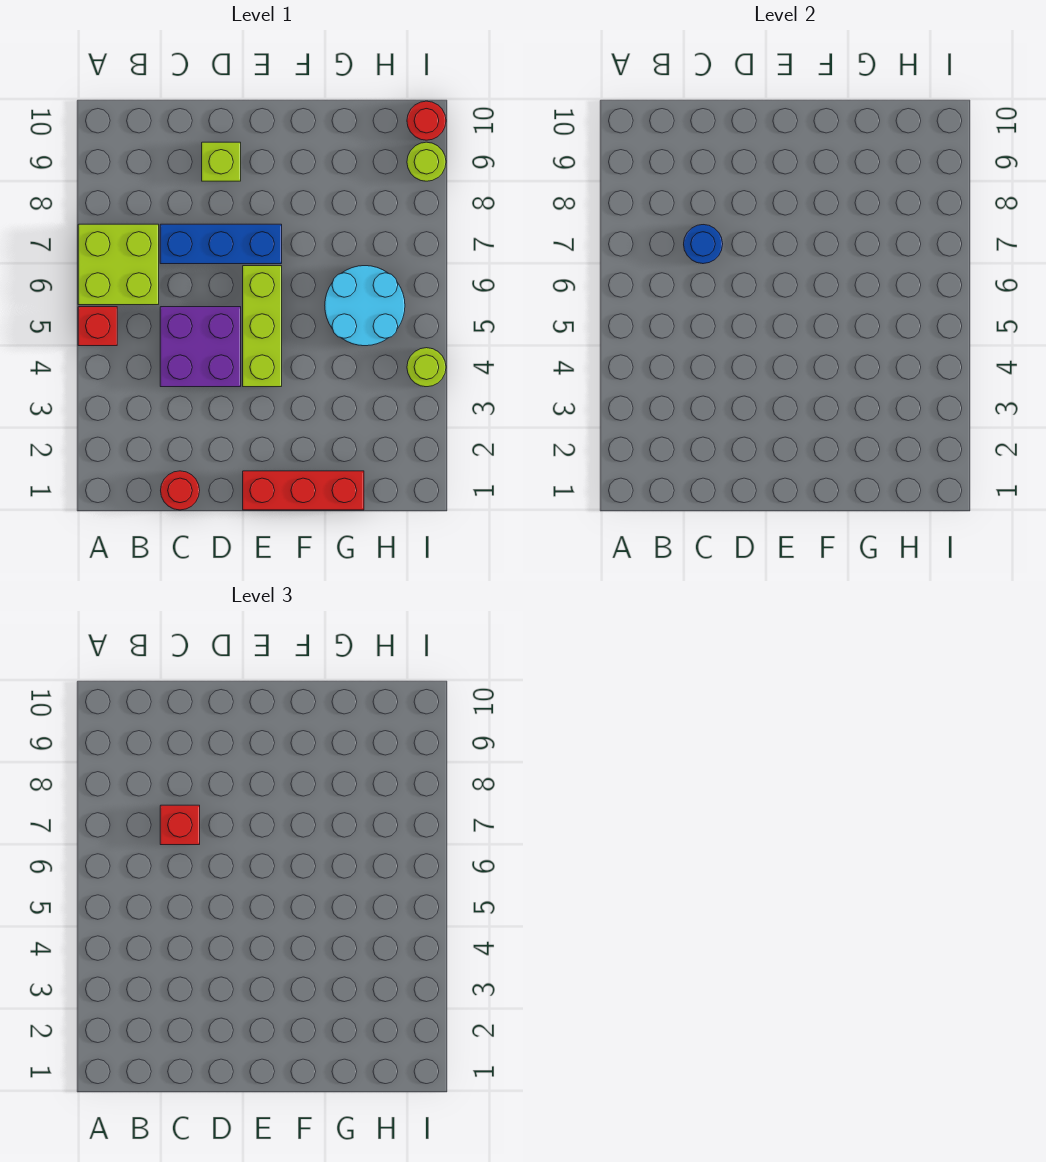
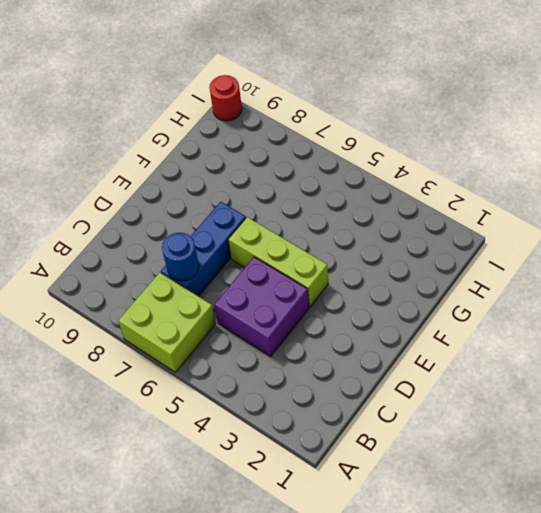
none -> red 1x1 brick [78,307,117,346]
none -> red 1x1 round brick [161,471,200,510]
none -> lime 1x1 brick [202,142,241,181]

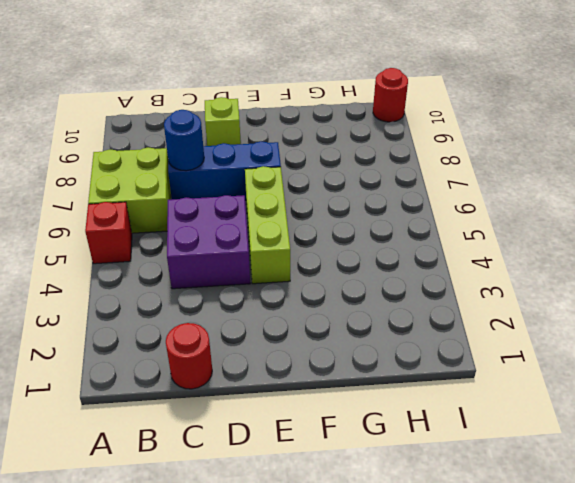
none -> red 1x3 brick [243,471,364,510]
none -> cyan 2x2 round brick [325,266,405,346]
none -> lime 1x1 round brick [407,348,446,387]

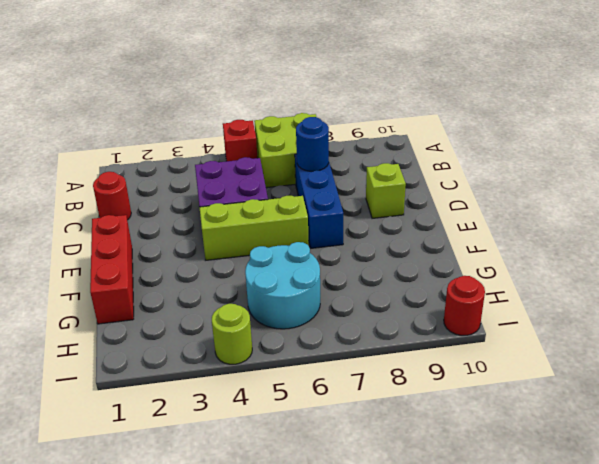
none -> lime 1x1 round brick [407,142,446,181]
none -> red 1x1 brick [160,805,200,845]

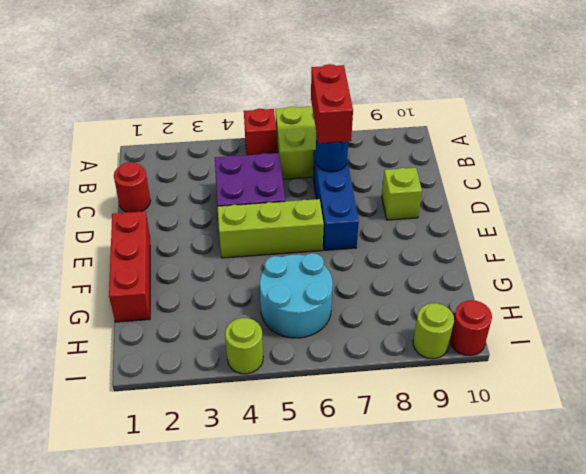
red 1x2 brick [311,64,353,143] -> red 1x1 brick [160,805,200,845]

